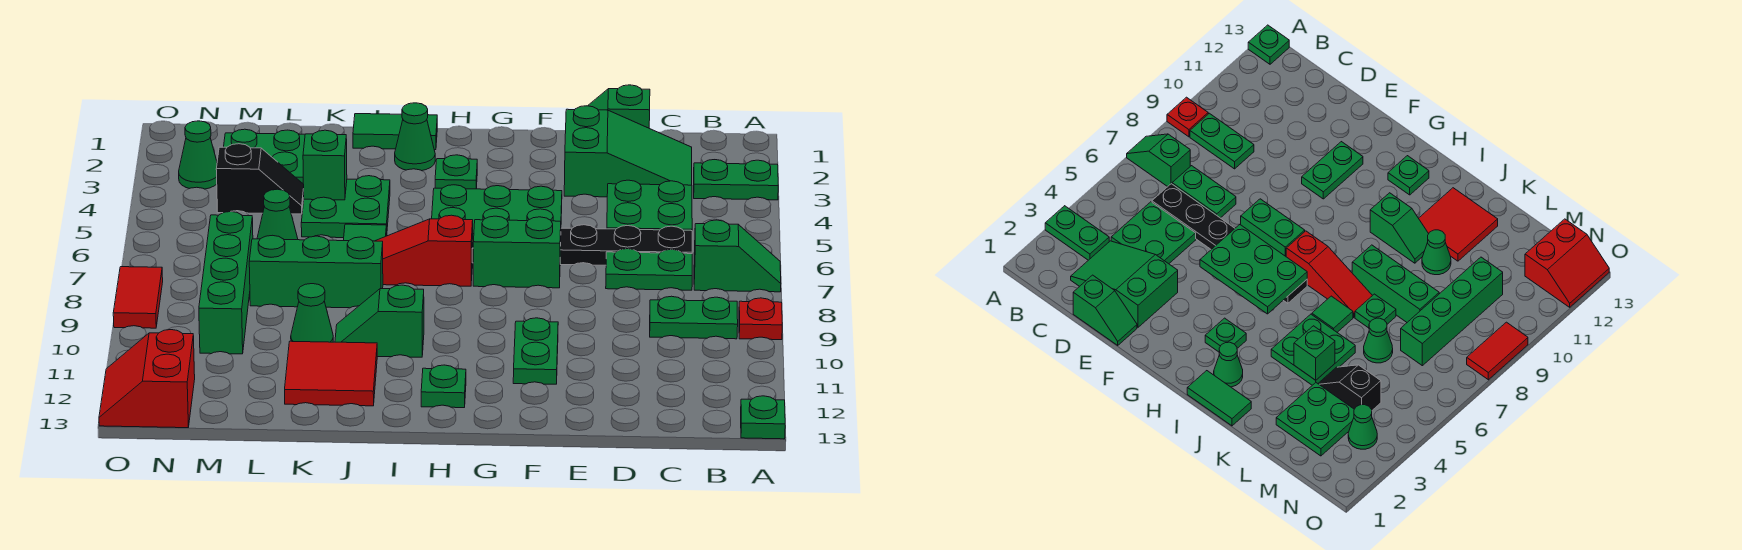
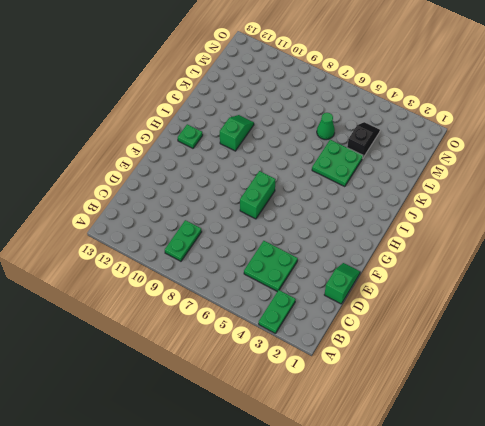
black 1x2 slope [347,122,380,158] -> black 1x2 slope turned to [216,144,304,214]
none -> green 1x2 slope [694,220,781,292]
none -> red 1x1 plate [739,298,782,340]
none -> green 1x1 plate [741,396,785,439]
none -> green 2x3 slope [564,106,692,197]

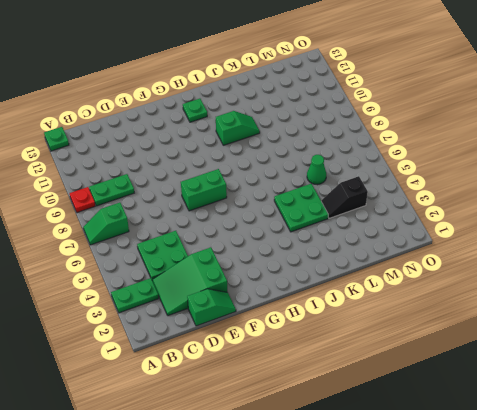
none -> black 1x6 plate [472,225,692,265]
none -> green 1x2 plate [606,249,692,290]
none -> green 1x2 plate [513,318,558,384]
none -> green 1x1 plate [435,155,477,189]

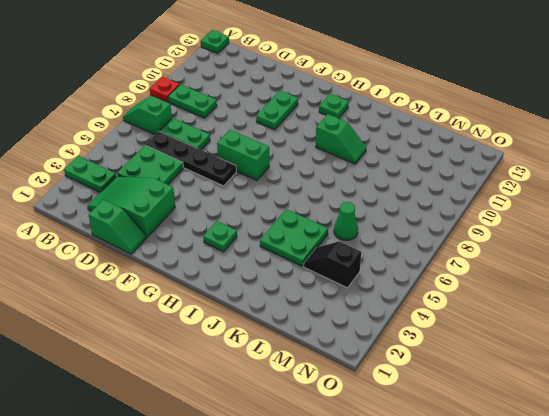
black 1x4 plate [146,131,236,186] -> black 1x6 plate [472,225,692,265]
none -> red 1x3 slope [376,215,473,286]
none -> green 1x2 tile [353,114,437,150]
none -> green 1x1 cone [395,103,435,171]
none -> green 1x1 tile [343,224,386,241]

